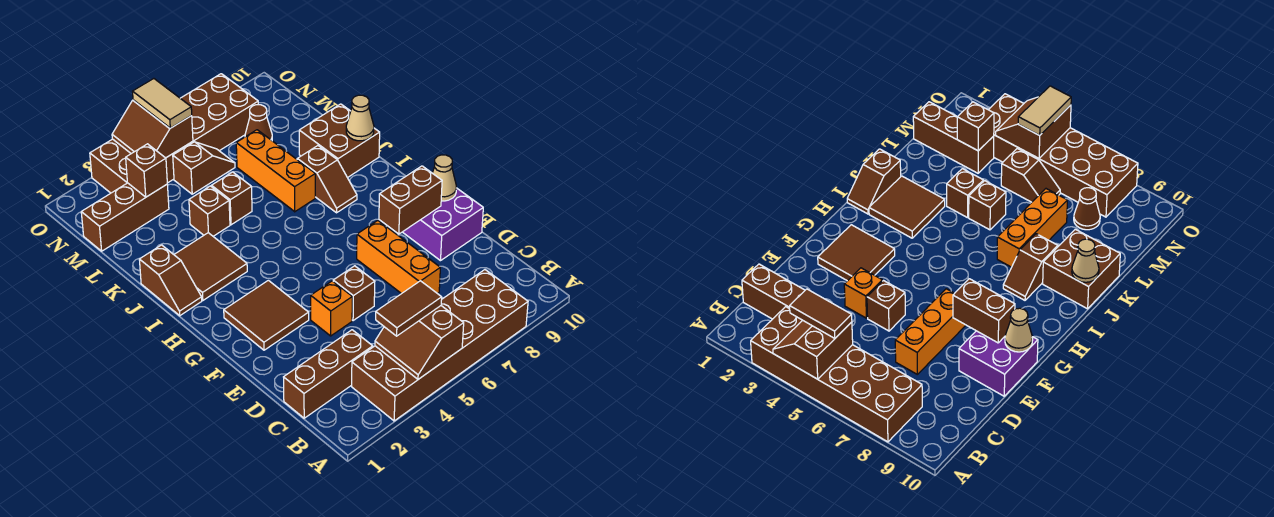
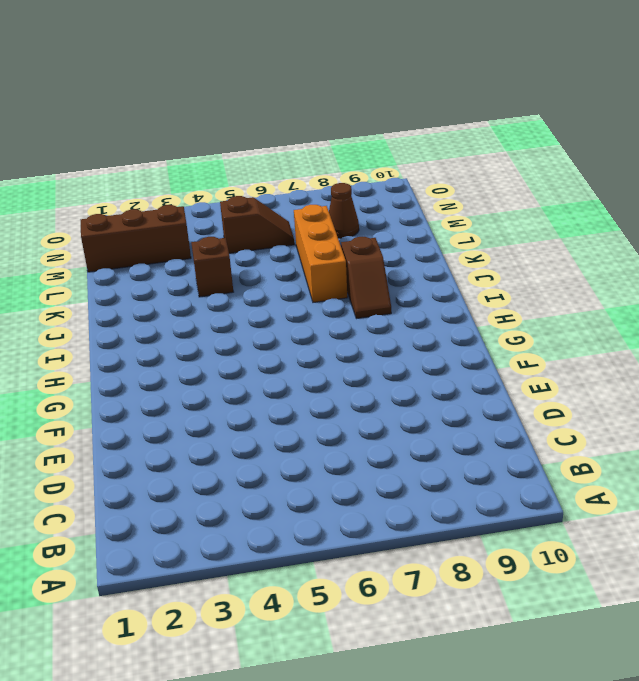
none -> brown 2x6 brick [352,270,528,421]
none -> brown 1x3 brick [284,330,373,418]
none -> orange 1x3 brick [357,221,440,294]

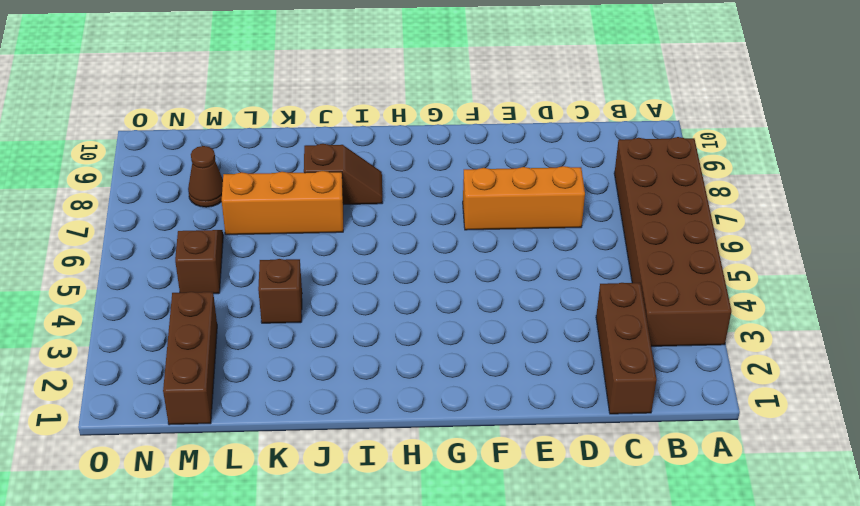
none -> orange 1x1 brick [311,281,352,336]
none -> brown 1x1 brick [333,266,375,321]
none -> purple 2x2 brick [403,188,483,261]

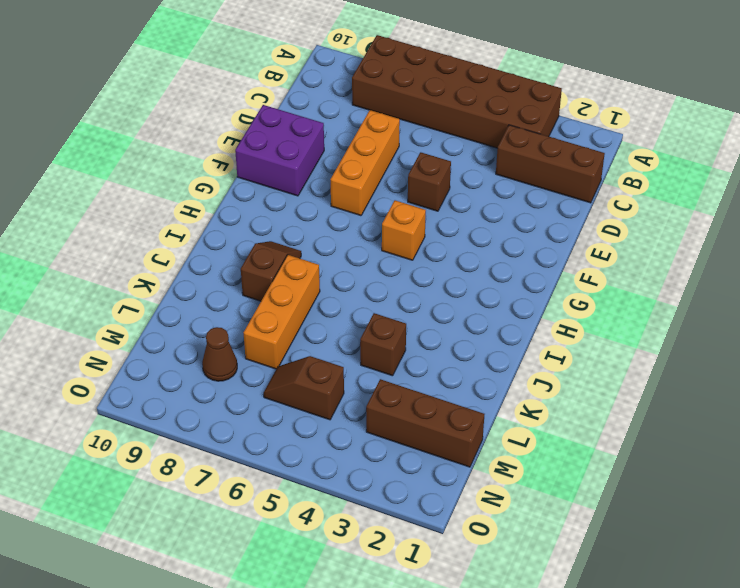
orange 1x1 brick [382,200,426,260] -> orange 1x1 brick moved to [311,281,352,336]
none -> brown 2x2 tile [224,280,309,350]
none -> brown 1x2 slope [139,245,202,316]
none -> brown 2x2 tile [174,233,247,300]

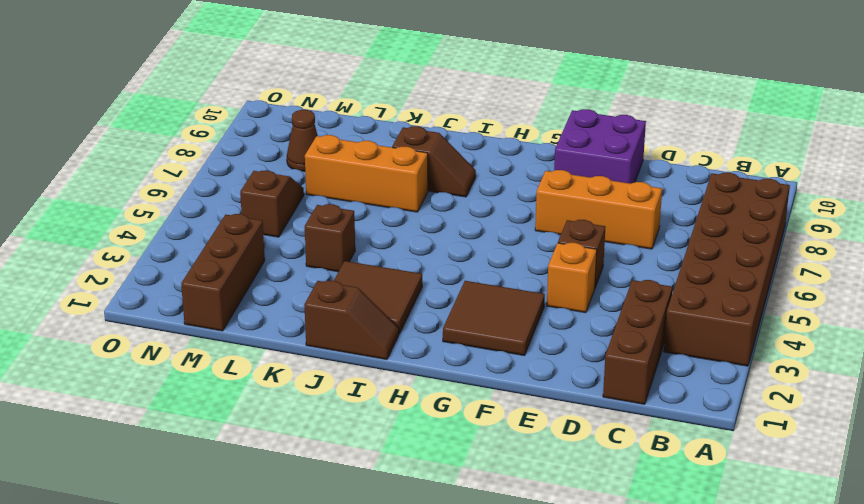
none -> brown 2x2 brick [299,104,380,178]
none -> brown 1x1 brick [211,172,252,225]
none -> brown 2x6 brick [90,74,258,193]

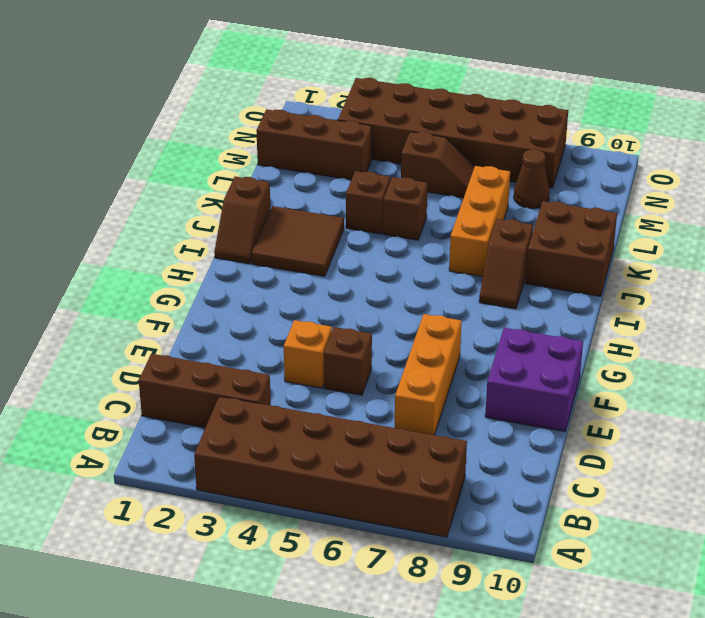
none -> brown 2x2 tile [224,280,309,350]
none -> brown 2x2 slope [375,306,464,379]
none -> brown 1x2 brick [379,166,442,234]

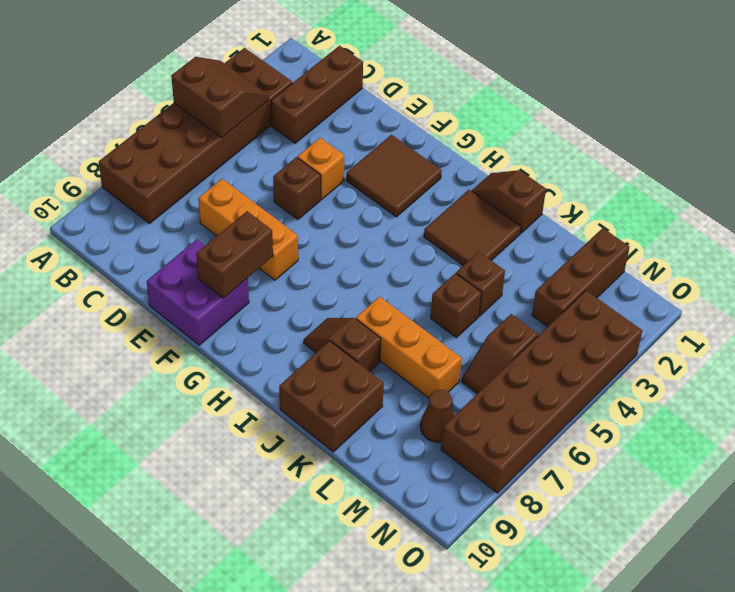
none -> tan 1x1 cone [433,155,456,201]
none -> tan 1x1 cone [346,95,374,141]
none -> brown 1x1 brick [126,144,167,197]

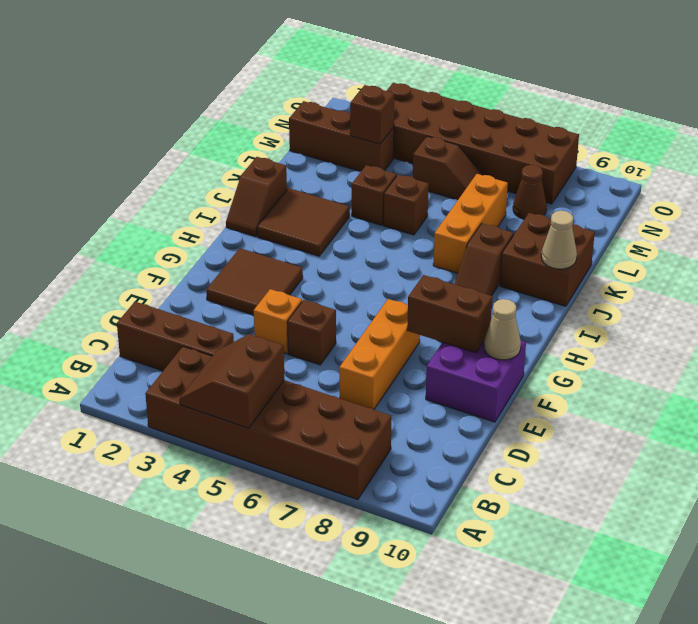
none -> brown 2x2 slope [112,100,193,158]
none -> brown 1x2 tile [376,281,442,336]
none -> tan 1x2 tile [133,79,192,128]

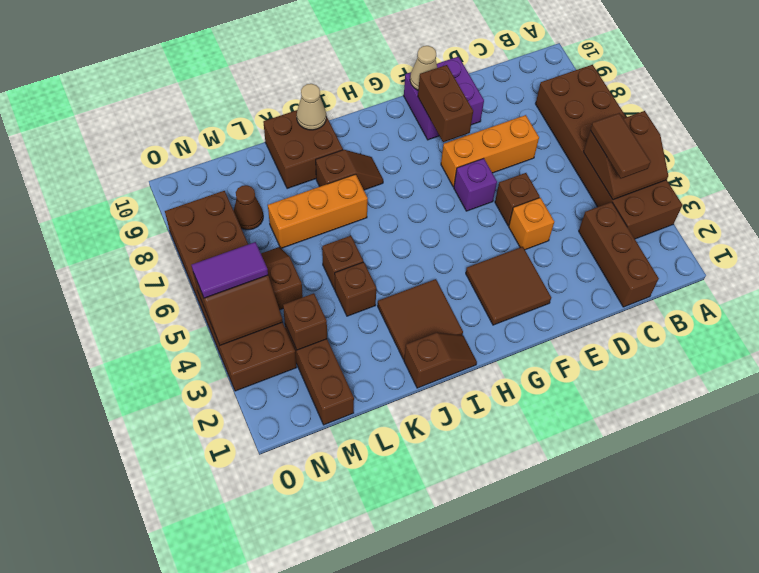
purple 1x1 brick [454,158,497,211] -> none
purple 1x2 tile [192,242,268,298] -> tan 1x2 tile [133,79,192,128]

